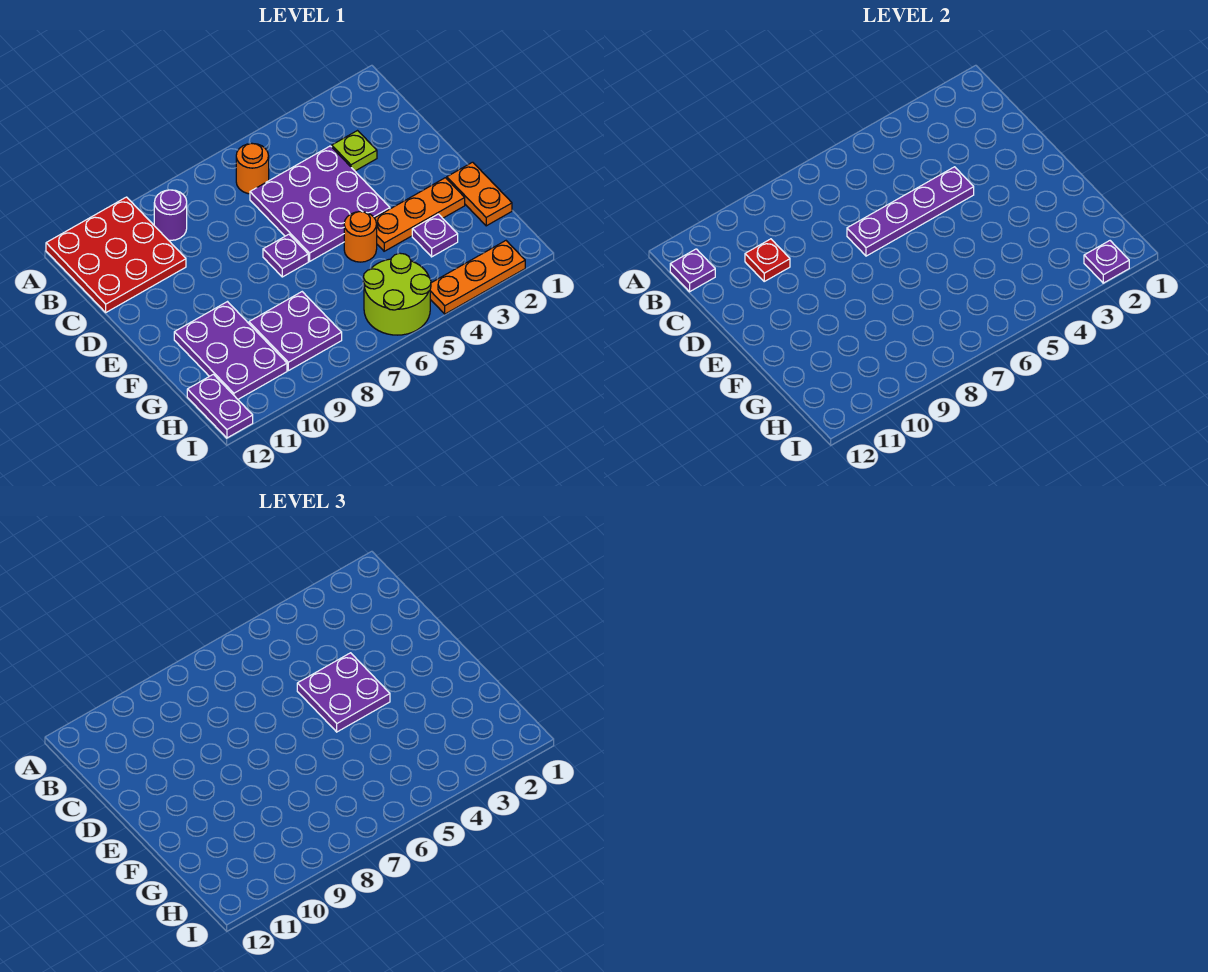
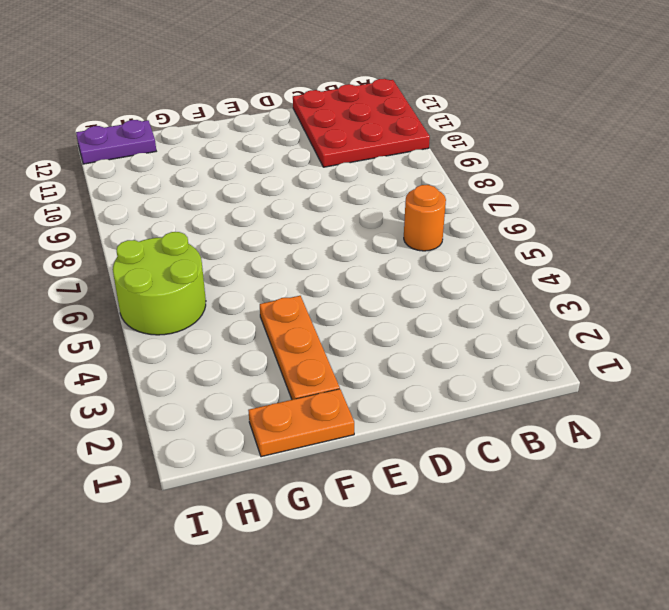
none -> purple 1x1 round brick [154,190,187,240]
none -> lime 1x1 plate [332,131,377,171]
none -> purple 3x3 plate [250,146,390,261]

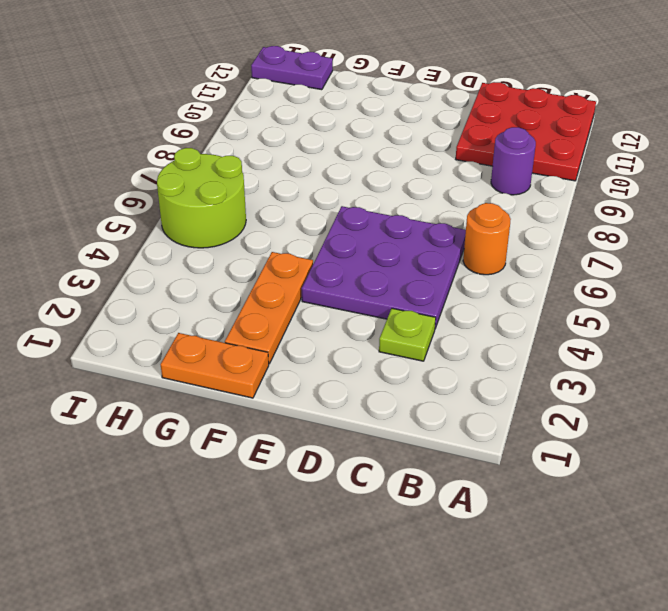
none -> purple 1x1 plate [263,234,308,277]
none -> orange 1x1 round brick [344,212,377,262]
none -> purple 2x3 plate [174,302,287,399]

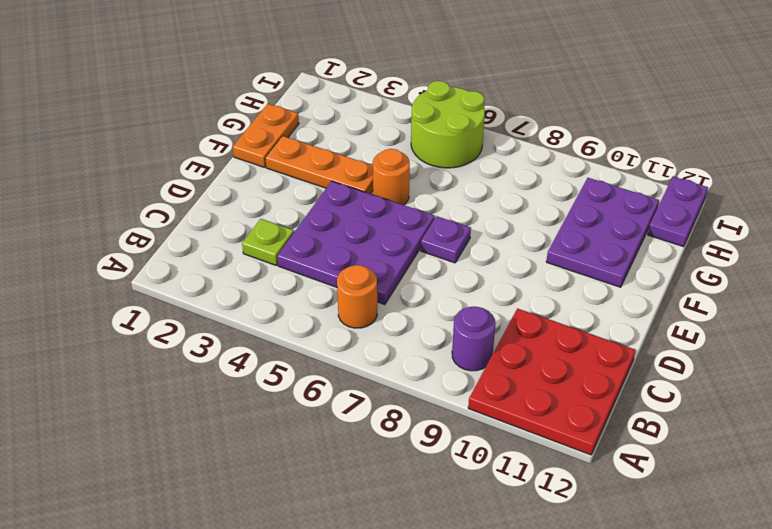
none -> purple 1x1 plate [412,214,458,257]
none -> purple 2x2 plate [249,292,342,371]
none -> orange 1x3 plate [430,241,525,314]

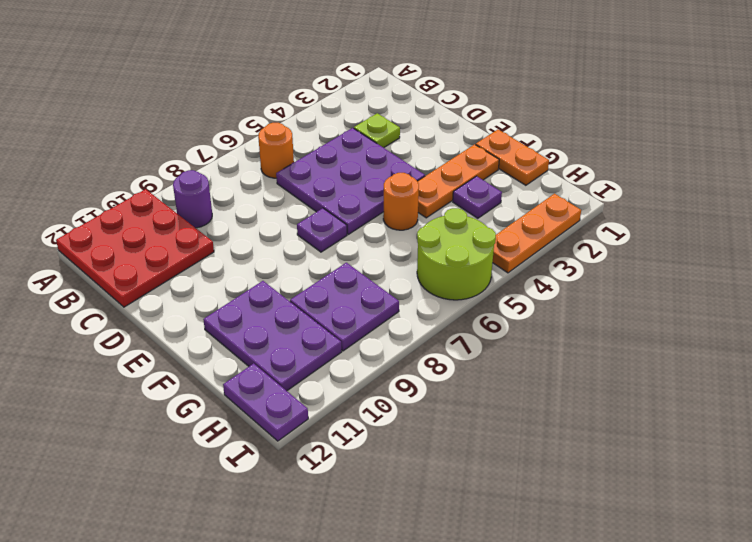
none -> purple 1x1 plate [670,249,715,292]
none -> red 1x1 plate [745,239,790,281]
none -> purple 1x4 plate [847,167,974,256]

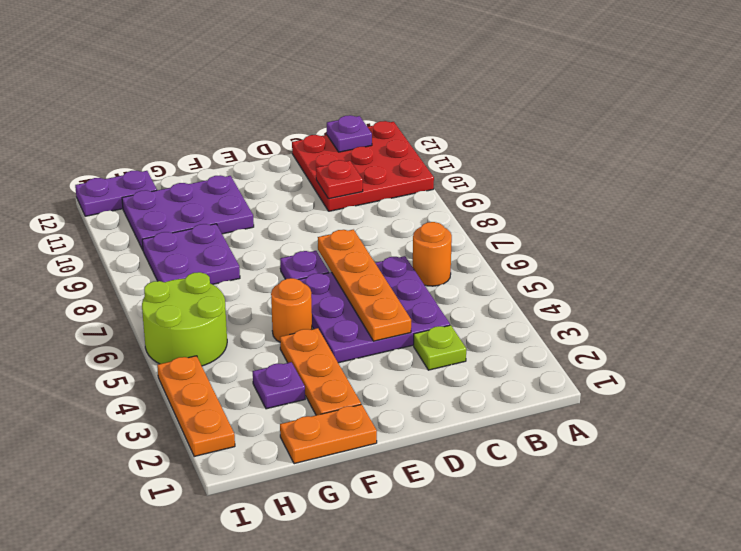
orange 1x4 plate [318,230,411,341] -> purple 1x4 plate [847,167,974,256]
none -> purple 1x1 round brick [154,190,187,240]
none -> purple 1x1 plate [1084,241,1129,283]
none -> purple 2x2 plate [297,653,390,732]

